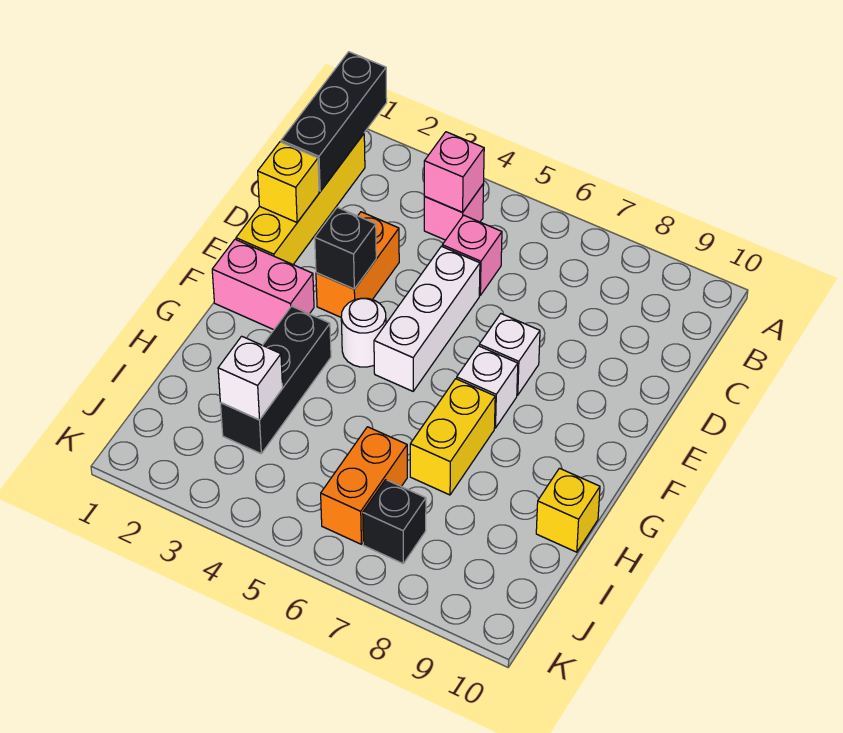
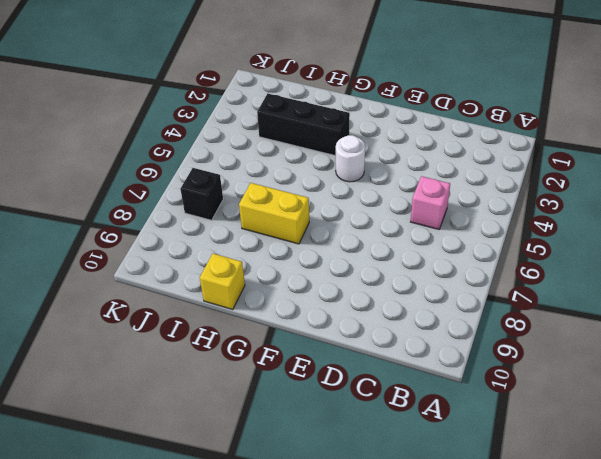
none -> yellow 1x4 brick [236,134,365,264]
none -> pink 1x1 brick [424,184,484,240]
none -> orange 1x2 brick [316,212,399,317]

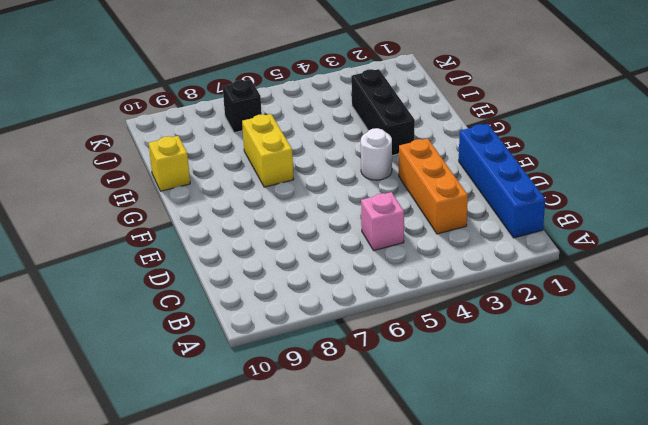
blue 1x4 brick [459,124,545,238] -> yellow 1x4 brick [236,134,365,264]
orange 1x3 brick [399,138,468,234] -> orange 1x2 brick [316,212,399,317]
none -> pink 1x1 brick [424,184,484,240]
none -> white 1x3 brick [374,246,480,391]
none -> white 1x1 brick [479,314,540,395]

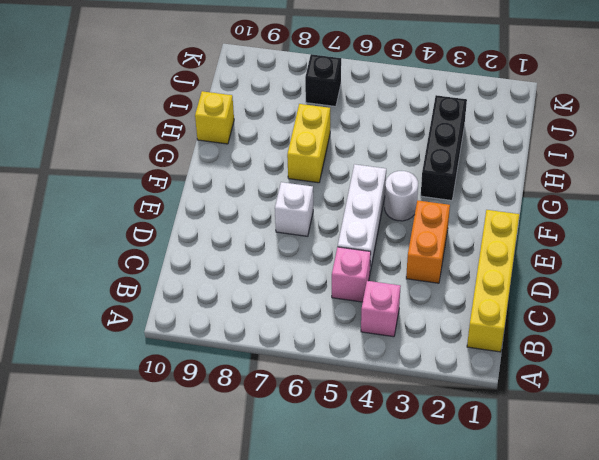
none -> pink 1x2 brick [212,239,314,330]
none -> white 1x1 brick [457,346,518,428]
none -> orange 1x2 brick [321,427,407,544]

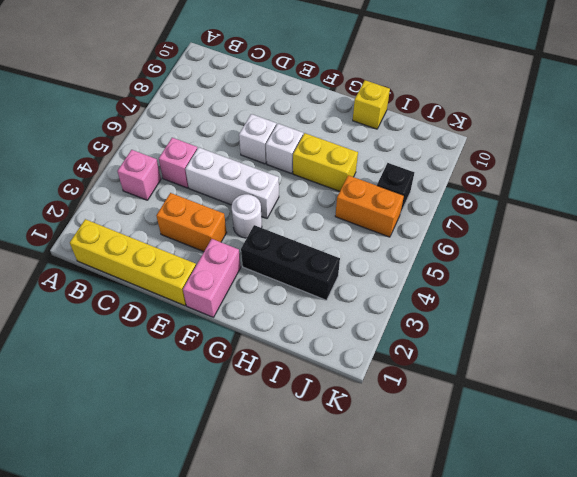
none -> black 1x3 brick [281,52,387,192]
none -> pink 1x1 brick [424,132,484,212]
none -> yellow 1x1 brick [258,142,319,222]

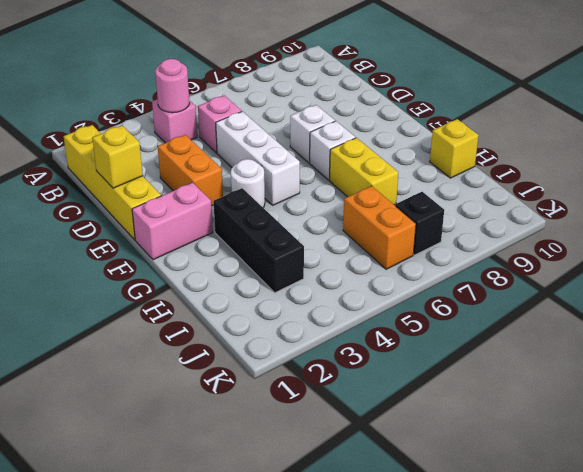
pink 1x1 round brick [155,59,189,113] -> pink 1x1 brick [424,132,484,212]
none -> black 1x3 brick [281,52,387,192]
none -> black 1x1 brick [315,207,376,289]
none -> white 1x1 brick [218,336,283,420]

